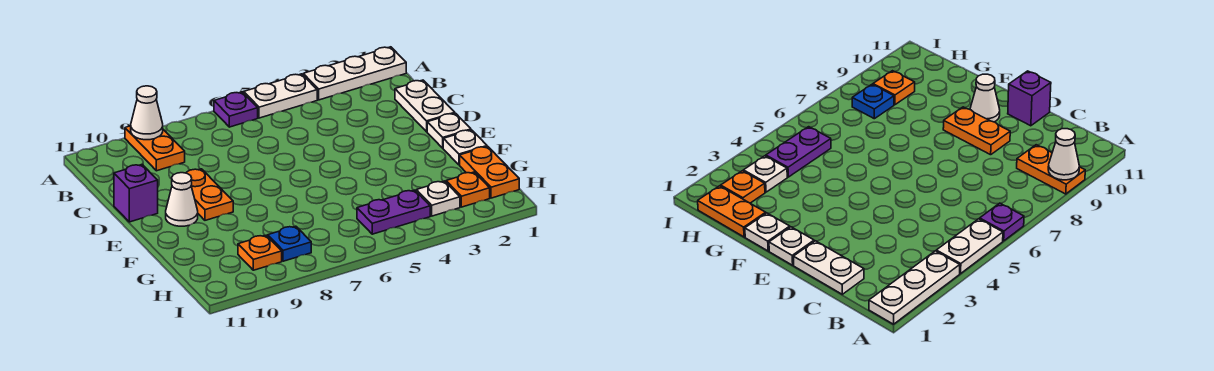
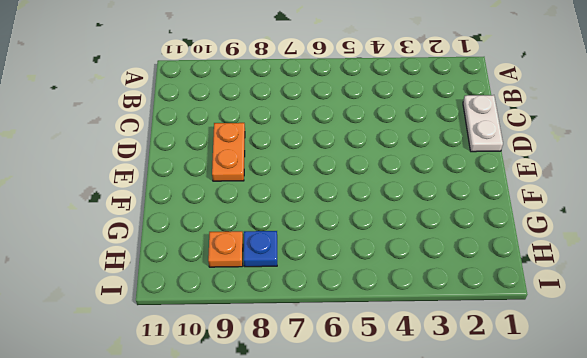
none -> white 1x3 plate [303,47,406,100]
none -> white 1x2 plate [244,74,317,118]
none -> purple 1x1 plate [214,92,258,127]

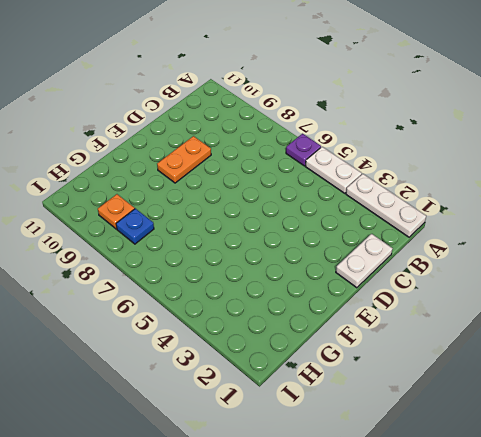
none -> orange 1x2 plate [125,126,185,171]
none -> purple 1x1 brick [114,165,158,222]
none -> white 1x1 plate [427,113,471,148]

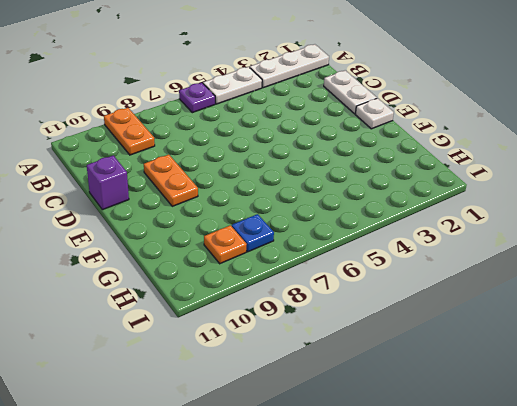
none -> white 1x1 cone [166,173,198,226]
none -> white 1x1 plate [443,130,487,165]
none -> orange 1x2 plate [460,147,519,198]

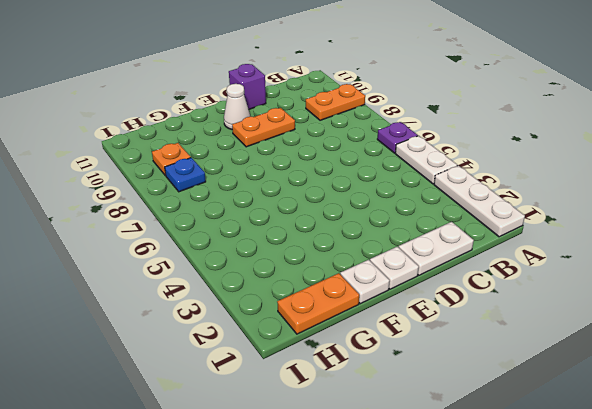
none -> orange 1x1 plate [446,172,490,207]
none -> white 1x1 plate [416,181,460,216]
none -> purple 1x2 plate [357,190,430,234]

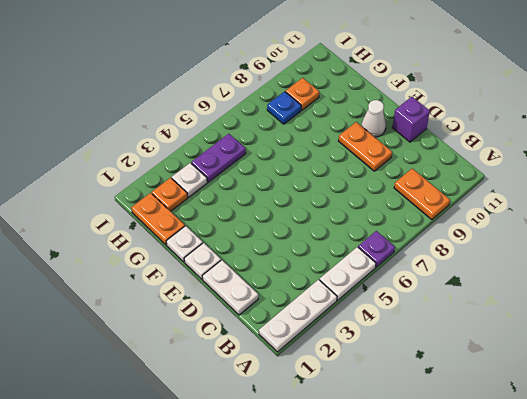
none -> white 1x1 cone [131,86,163,140]

